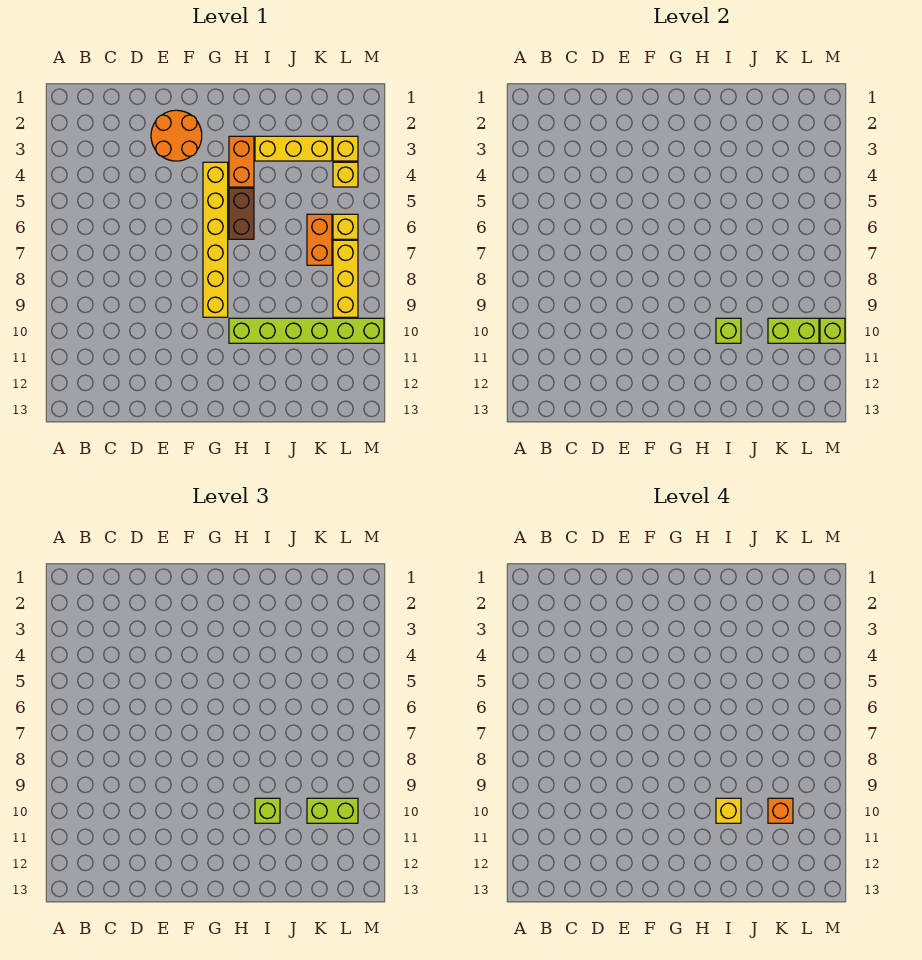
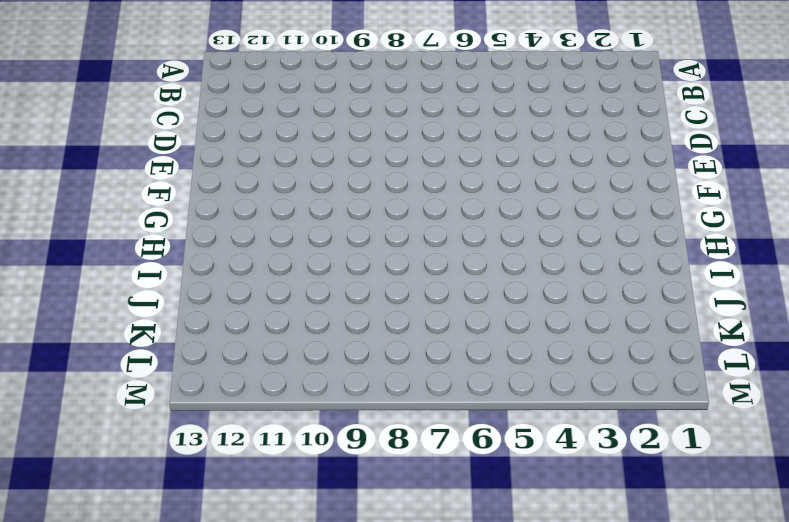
none -> orange 2x2 round brick [151,110,202,161]
none -> yellow 1x6 brick [203,162,228,317]
none -> orange 1x2 brick [229,136,254,187]

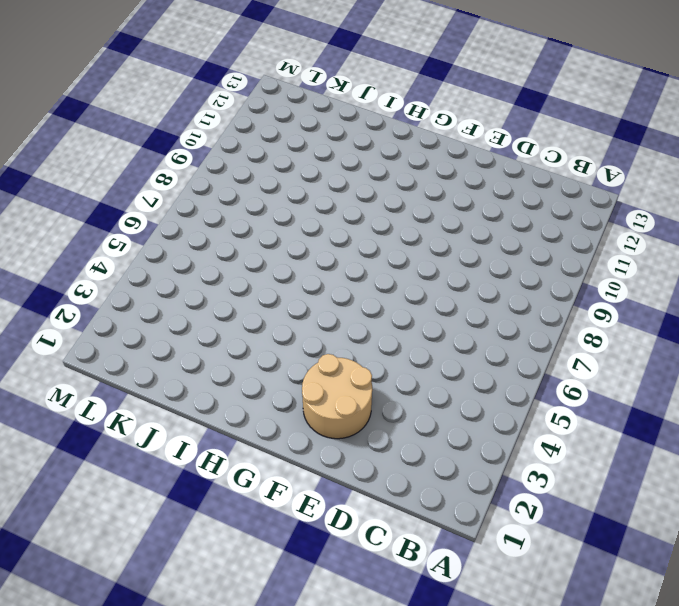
tan 2x2 round brick [302,354,372,439] -> orange 2x2 round brick [151,110,202,161]
none -> yellow 1x6 brick [203,162,228,317]
none -> orange 1x2 brick [229,136,254,187]
none -> brown 1x2 brick [229,188,254,239]

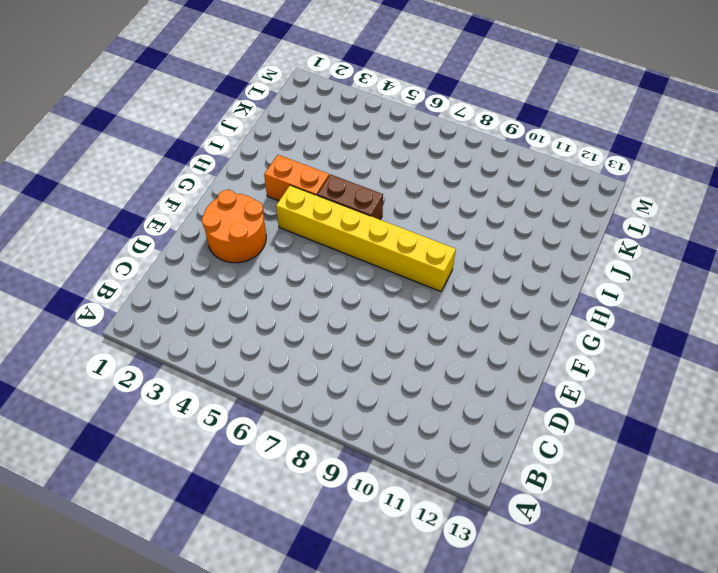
none -> lime 1x6 brick [229,318,384,343]
none -> yellow 1x3 brick [255,136,332,161]
none -> orange 1x2 brick [307,214,332,265]

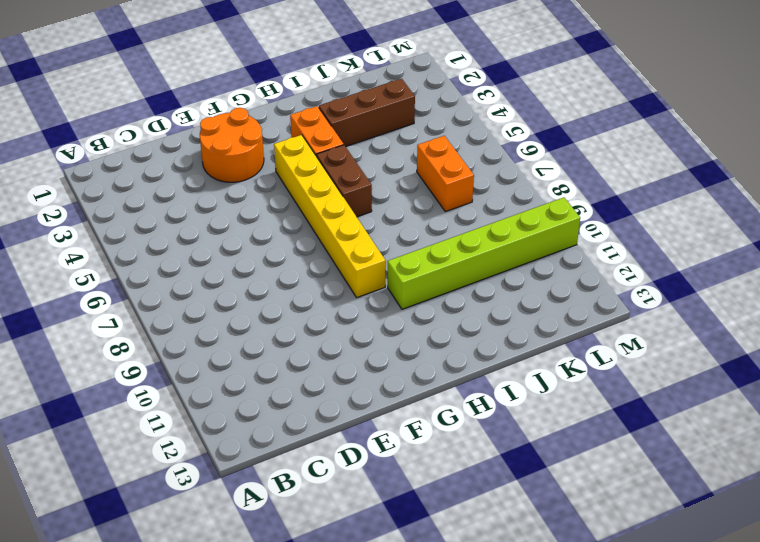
brown 1x3 brick [319,79,415,146] -> yellow 1x3 brick [255,136,332,161]
none -> yellow 1x1 brick [333,136,358,161]
none -> yellow 1x1 brick [333,162,358,187]
none -> yellow 1x1 brick [333,214,358,239]

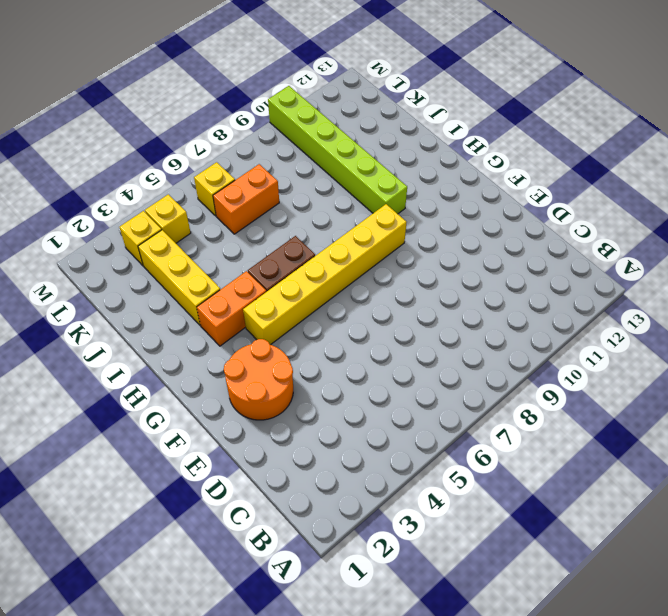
none -> yellow 1x3 brick [333,240,358,317]
none -> lime 1x1 brick [716,318,741,343]
none -> lime 1x2 brick [768,318,819,343]

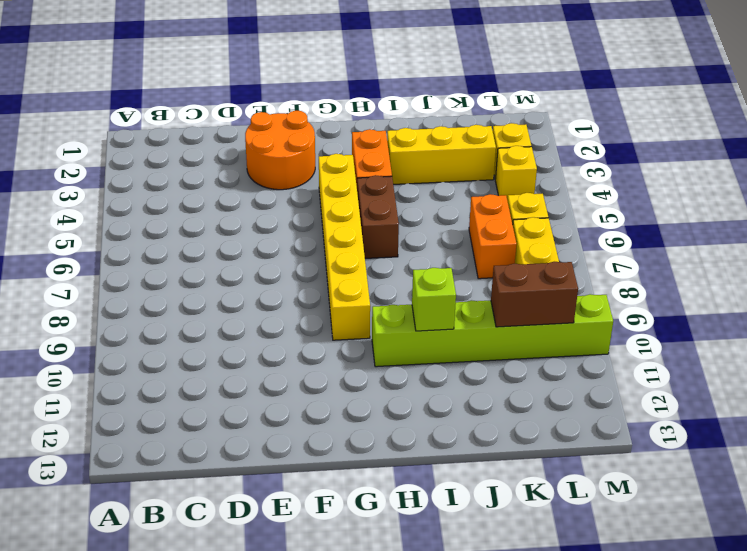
brown 1x2 brick [491,262,578,327] -> lime 1x2 brick [768,318,819,343]
none -> lime 1x1 brick [820,318,845,343]
none -> lime 1x1 brick [255,798,280,823]
none -> lime 1x2 brick [307,798,358,823]

